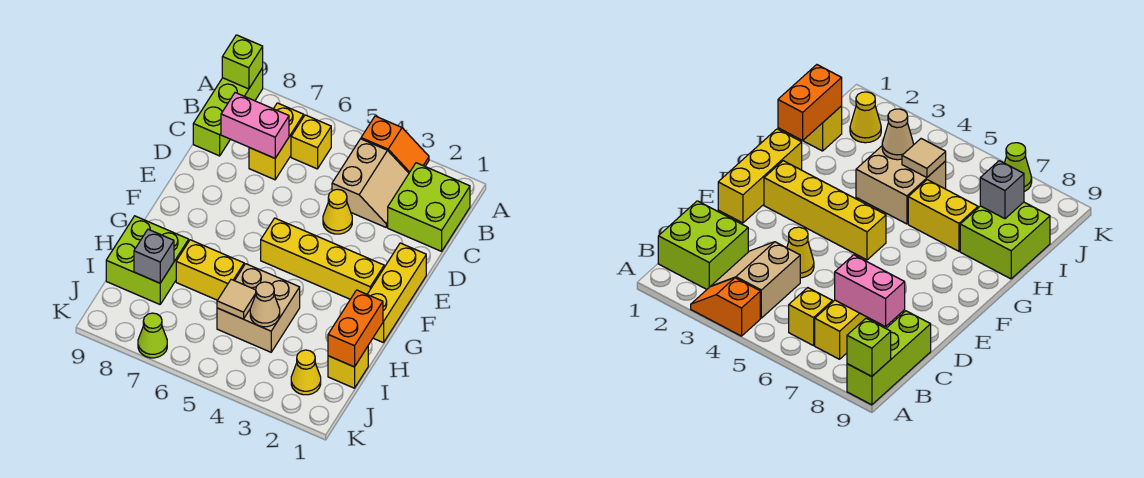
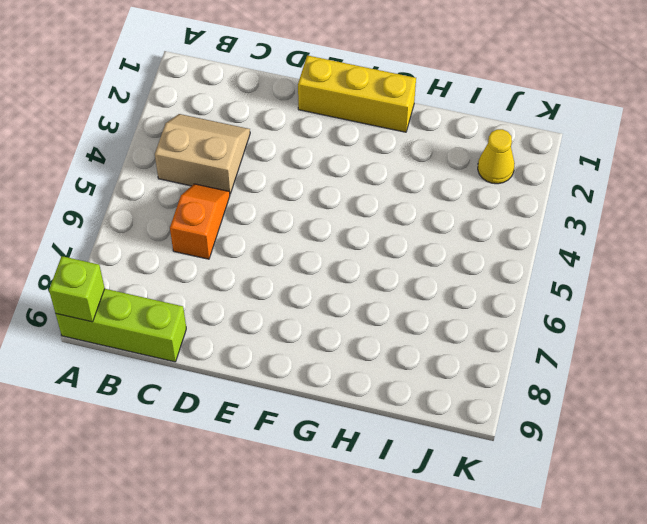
orange 1x2 slope [170,184,230,259] -> orange 1x2 slope moved to [361,116,429,173]
none -> lime 2x2 brick [388,163,470,251]
none -> yellow 1x1 brick [291,115,331,169]
none -> yellow 1x2 brick [249,103,304,180]

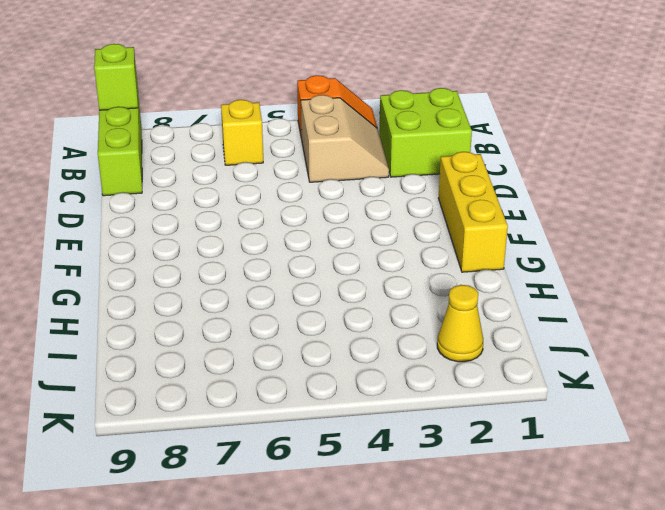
none -> yellow 1x2 brick [249,103,304,180]
none -> yellow 1x1 cone [323,189,352,234]
none -> yellow 1x4 brick [261,218,384,299]

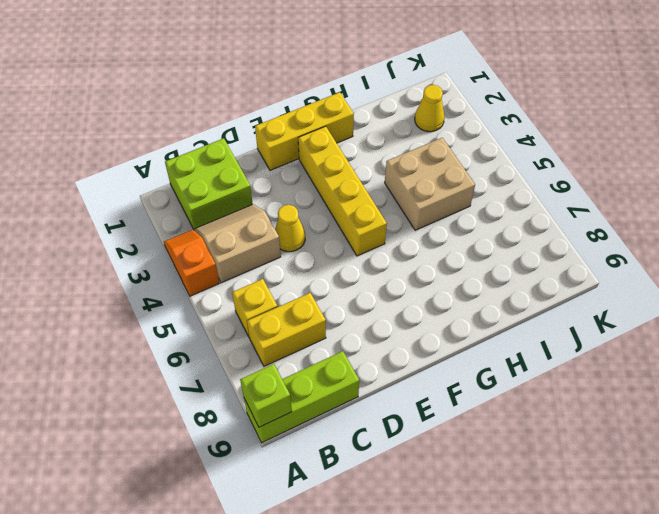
none -> yellow 1x2 brick [176,240,244,300]
none -> lime 2x2 brick [106,216,189,304]
none -> yellow 1x1 brick [328,347,368,388]

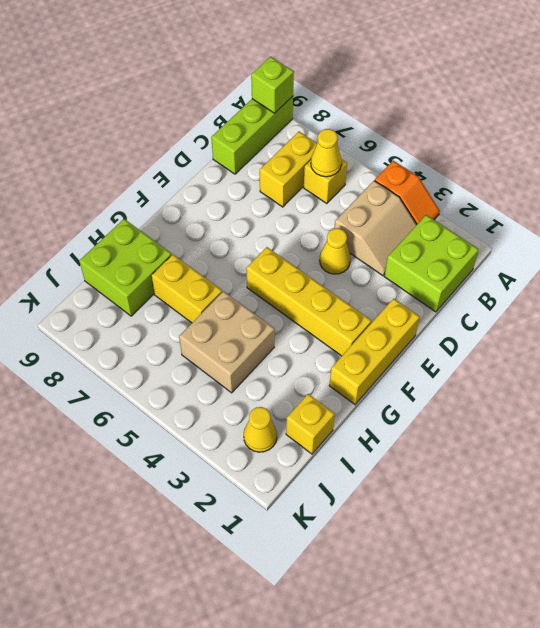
yellow 1x1 cone [311,129,341,177] -> none
none -> lime 1x1 cone [138,313,167,358]
none -> pink 1x2 brick [221,93,289,158]
none -> orange 1x2 brick [328,290,383,367]

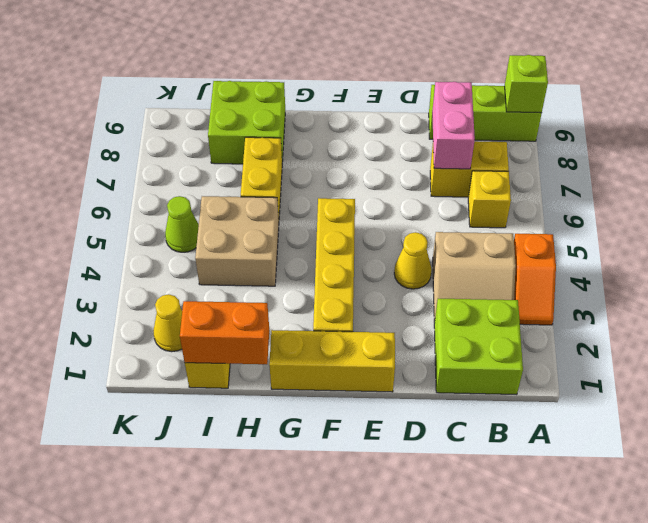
lime 1x1 cone [165,196,199,252] -> lime 1x1 cone moved to [138,313,167,358]
none -> tan 1x1 cone [250,282,280,327]
none -> tan 1x1 tile [217,279,256,319]
none -> grey 1x1 brick [134,229,174,283]

